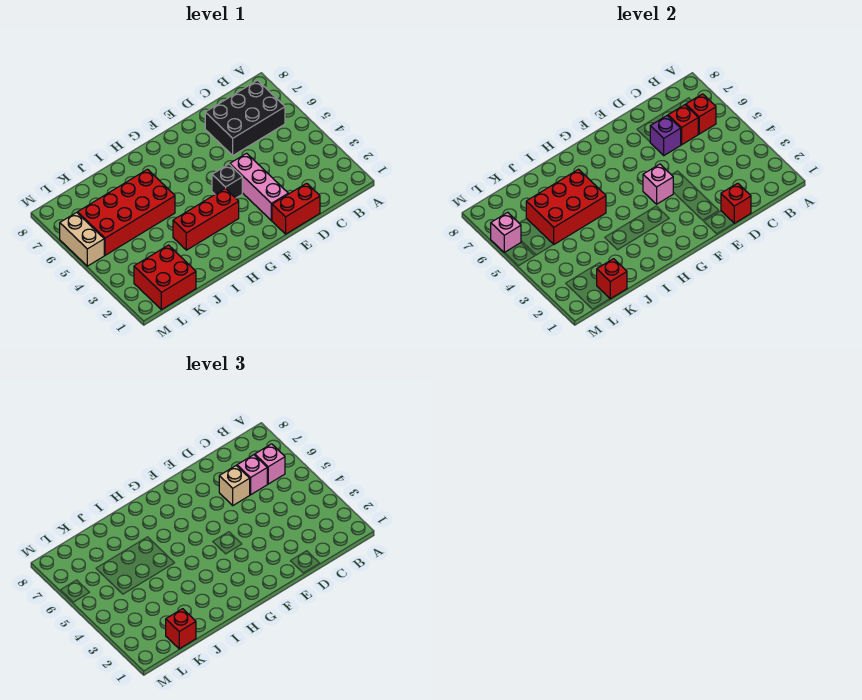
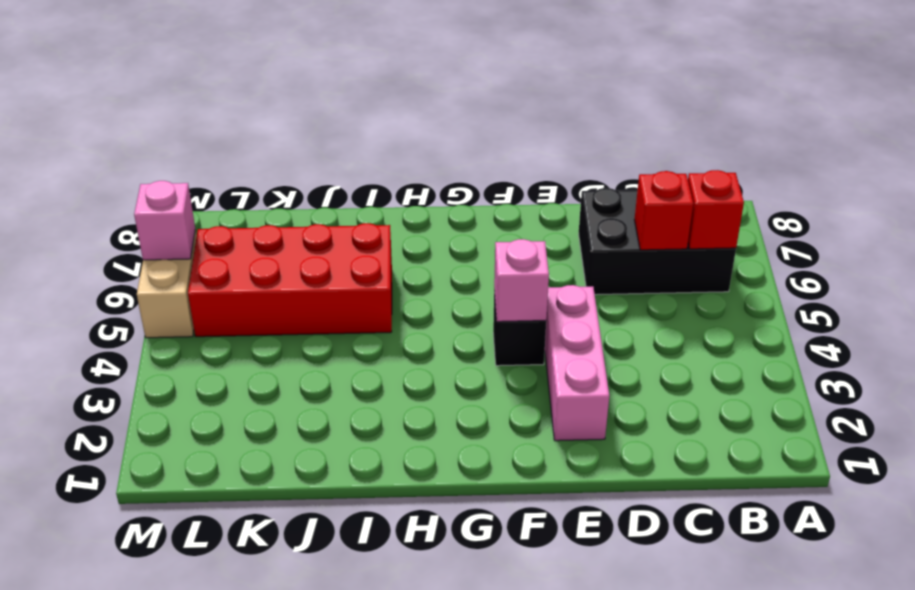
none -> red 1x2 brick [272,183,320,234]
none -> red 1x3 brick [173,188,239,250]
none -> red 2x2 brick [134,245,196,310]

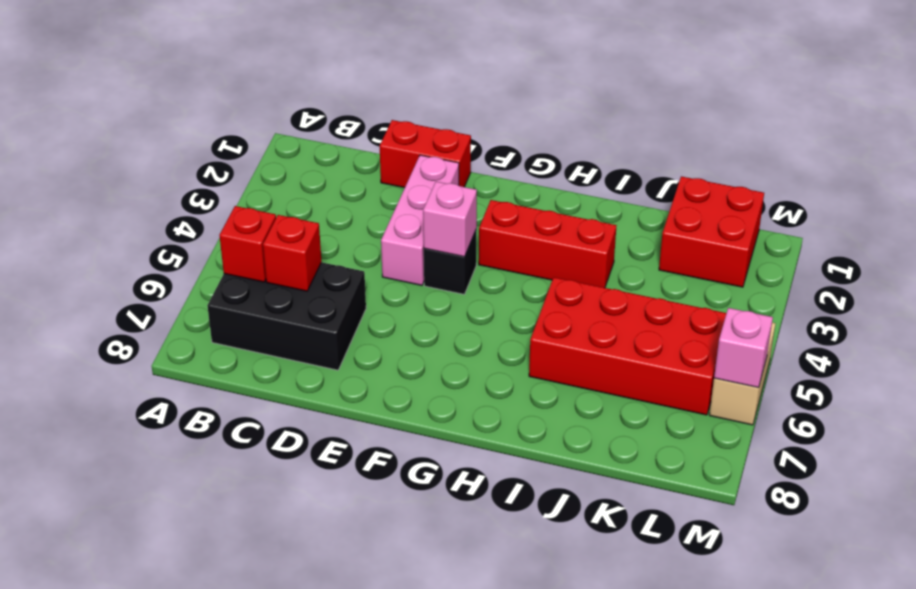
none -> red 1x1 brick [721,183,751,223]
none -> purple 1x1 brick [650,116,681,155]
none -> red 2x3 brick [526,169,606,244]

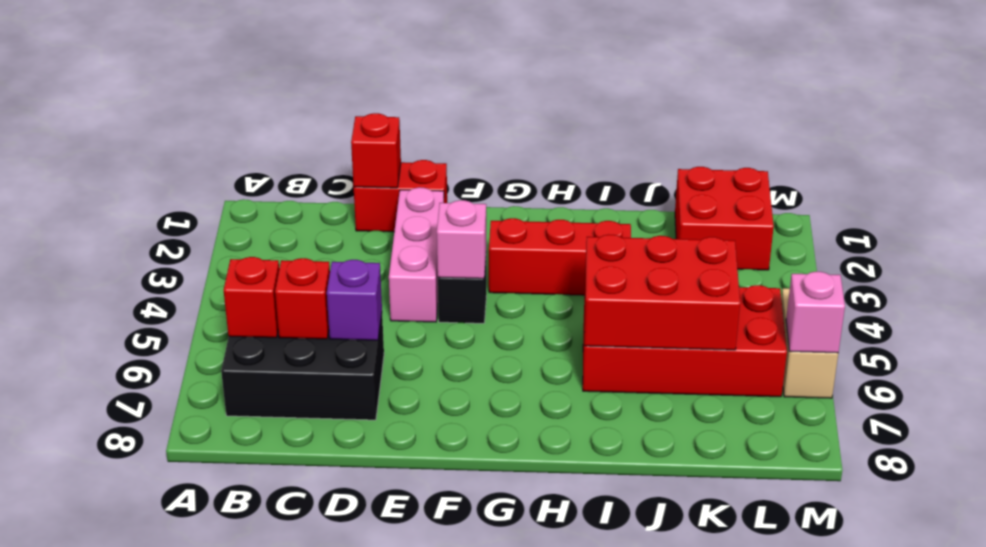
none -> red 1x1 brick [597,259,627,299]
none -> pink 1x1 brick [255,444,285,484]
none -> pink 1x1 brick [237,455,267,495]

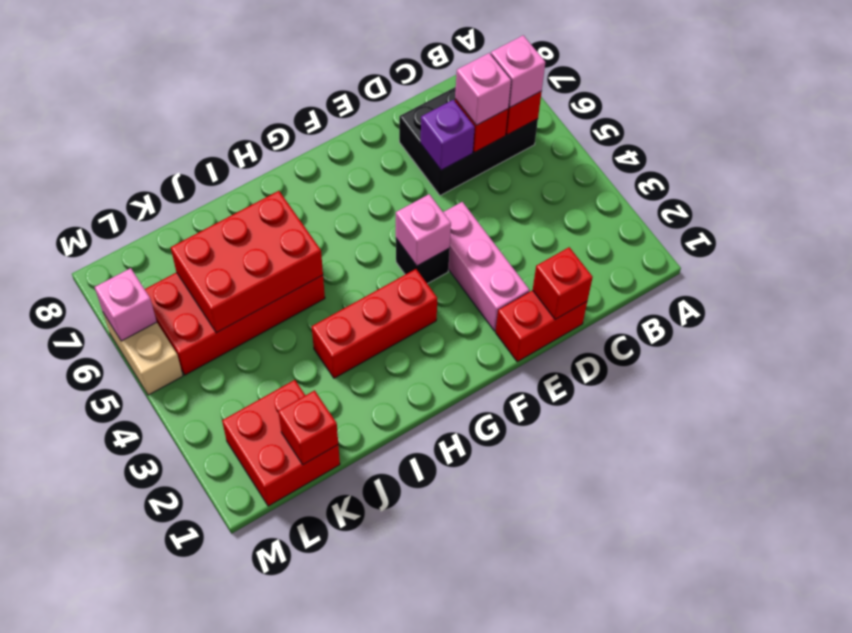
none -> tan 1x1 brick [219,466,250,505]
none -> red 1x1 brick [166,609,196,649]

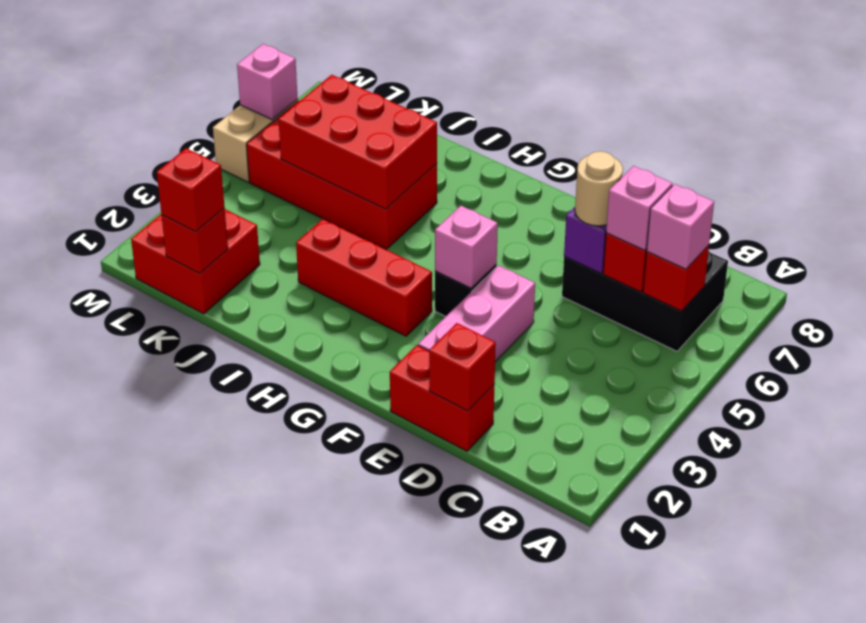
tan 1x1 round brick [575,151,623,226] -> tan 1x1 brick [219,466,250,505]

